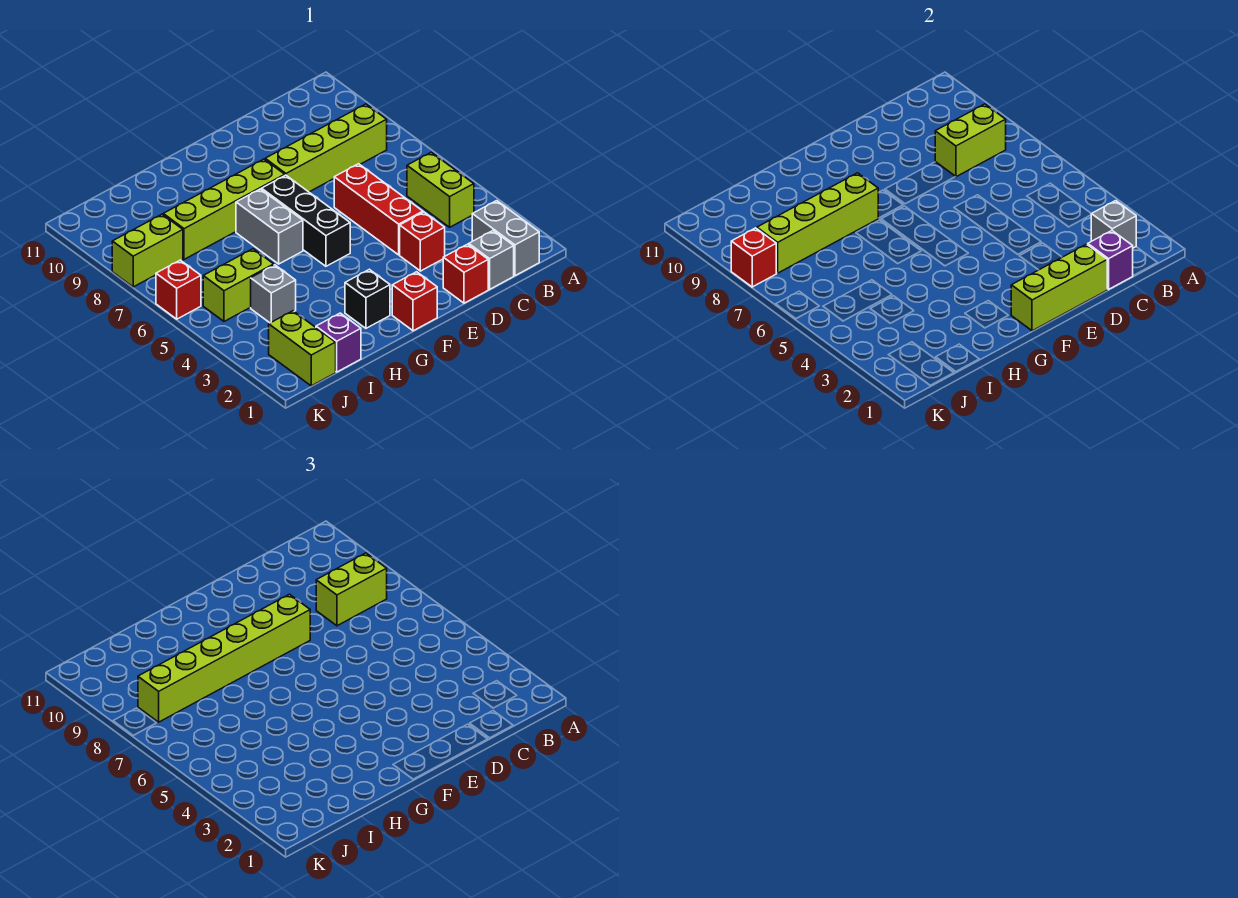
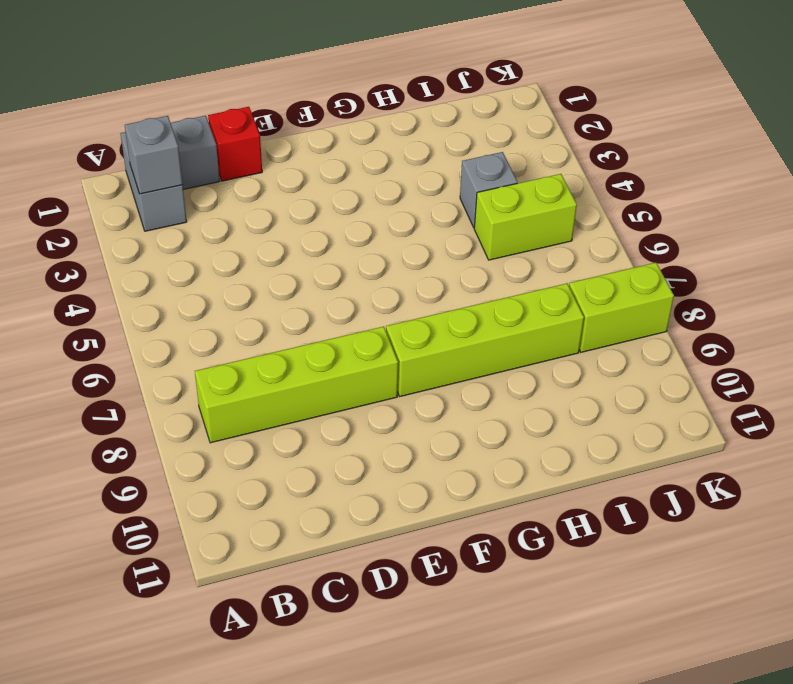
none -> lime 1x2 brick [407,152,474,227]
none -> red 1x1 brick [400,212,445,271]
none -> red 1x3 brick [334,164,423,255]

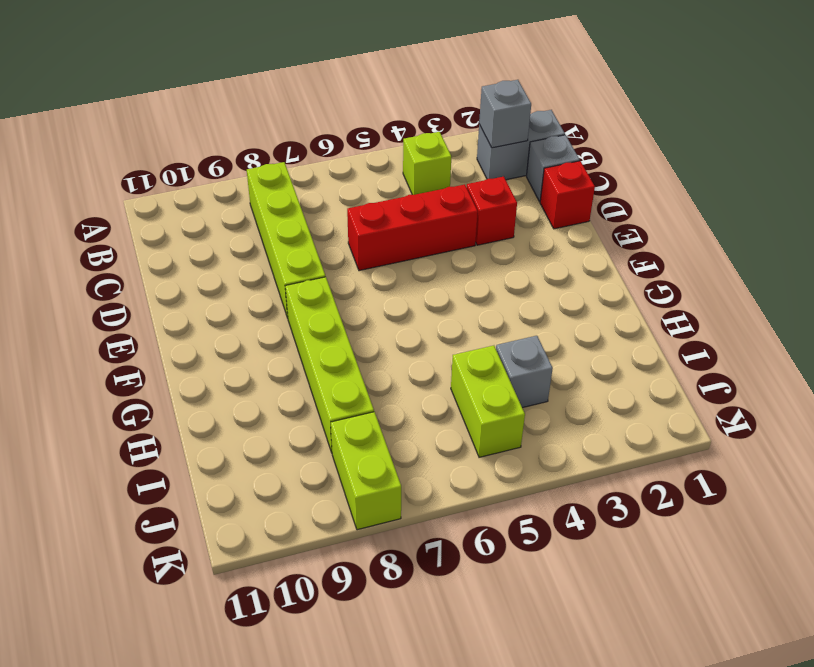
lime 1x1 brick [403,132,451,195] -> lime 1x2 brick [407,152,474,227]
none -> red 1x1 brick [392,272,437,331]
none -> black 1x3 brick [262,175,350,266]
none -> black 1x1 brick [345,269,390,328]

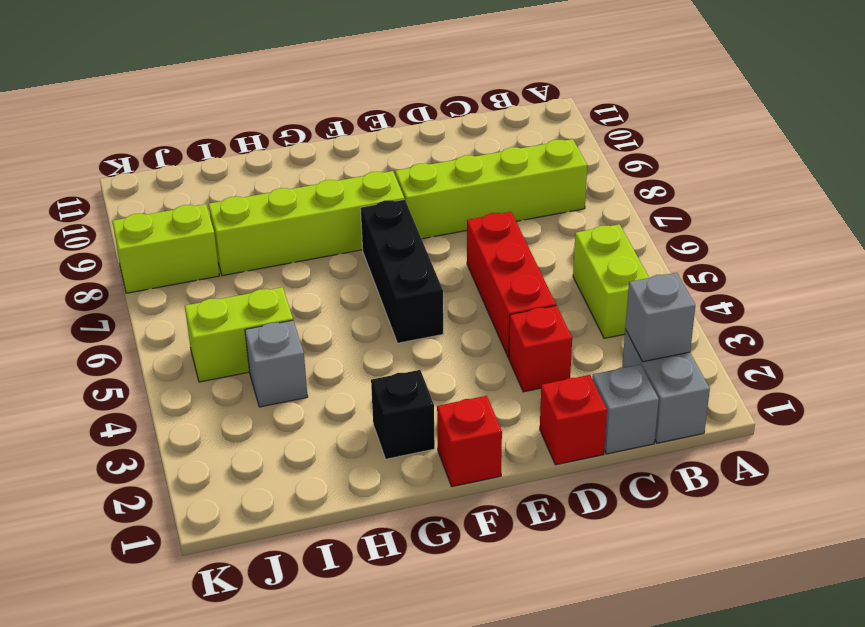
none -> grey 1x2 brick [236,189,303,264]
none -> purple 1x1 brick [316,313,361,372]
none -> lime 1x2 brick [269,311,336,386]

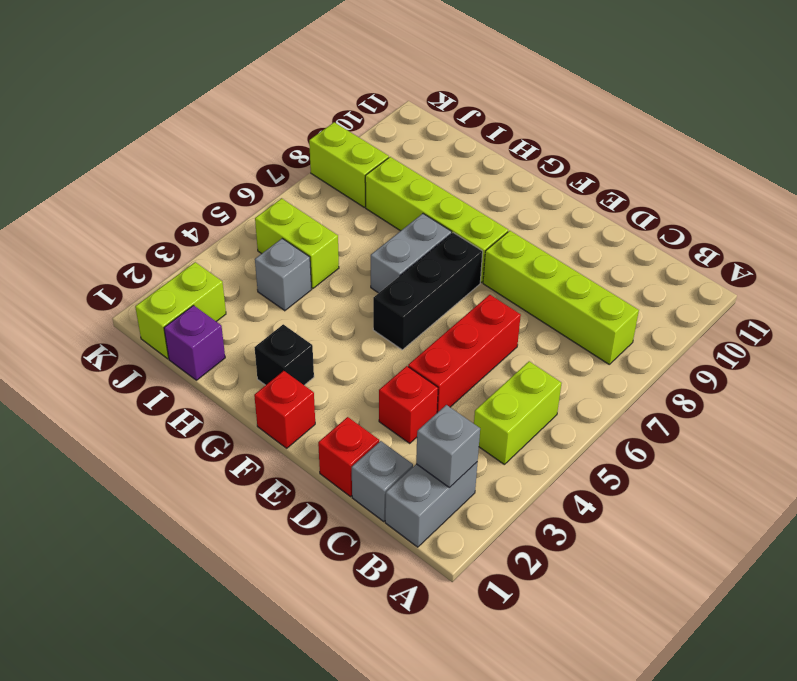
none -> red 1x1 brick [156,260,201,319]
none -> lime 1x2 brick [935,104,1006,177]
none -> purple 1x1 brick [1088,231,1133,289]

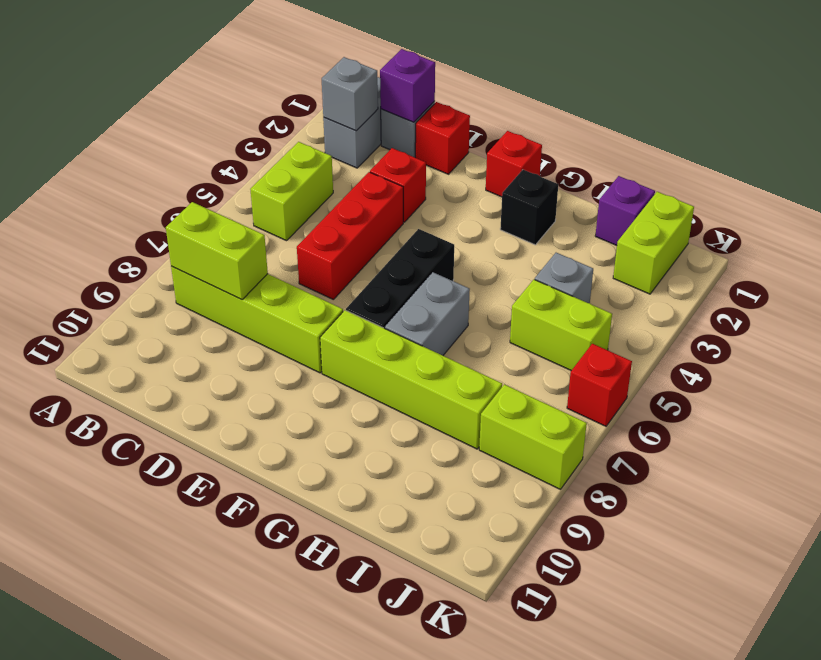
none -> lime 1x3 brick [1011,244,1107,331]
none -> lime 1x4 brick [757,173,878,273]
none -> red 1x1 brick [731,228,776,287]

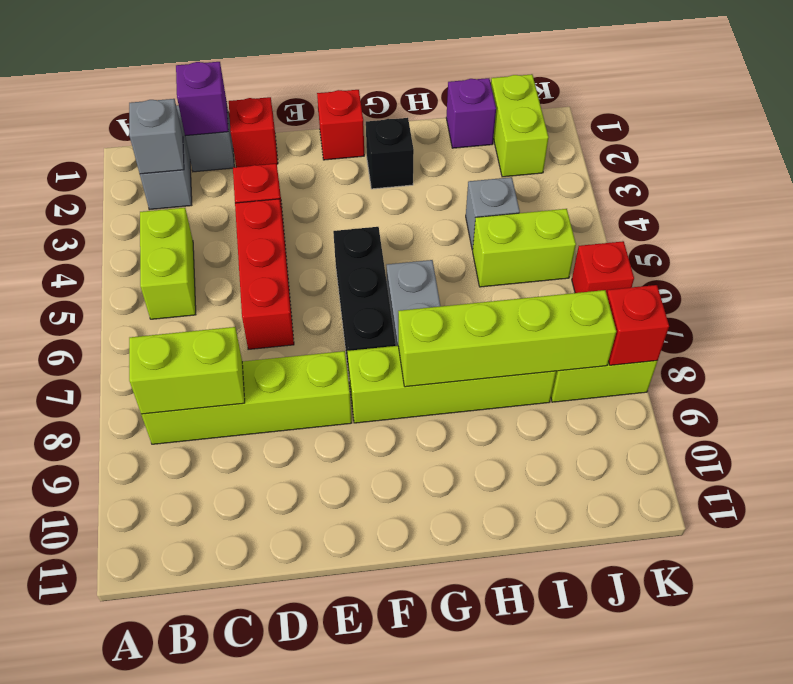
none -> lime 1x3 brick [1011,244,1107,331]
none -> lime 1x2 brick [316,553,387,626]
none -> lime 1x6 brick [138,594,310,722]

